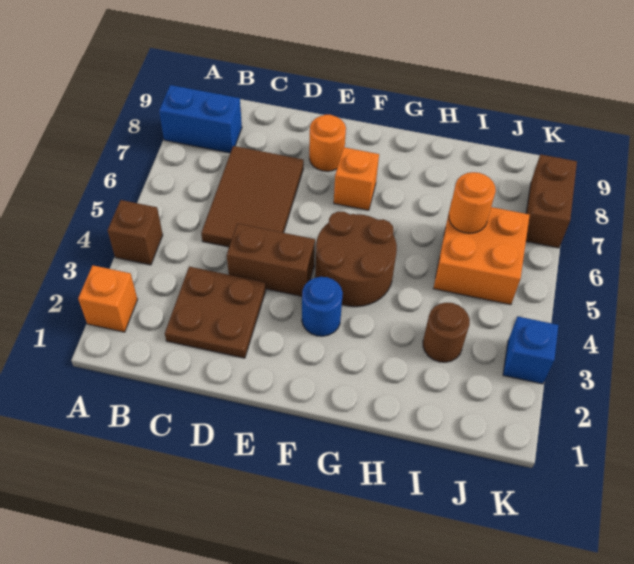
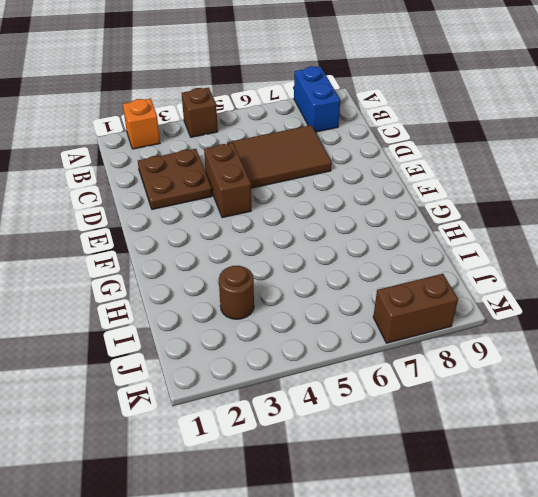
none -> orange 1x1 round brick [309,115,346,171]
none -> blue 1x1 round brick [302,277,343,336]
none -> brown 2x2 round brick [315,212,397,307]

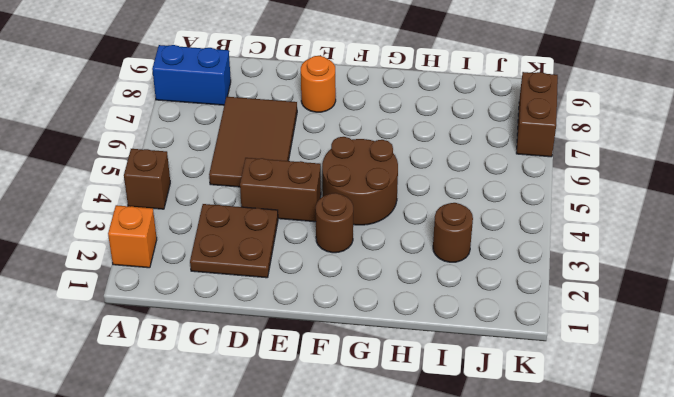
brown 1x1 round brick [316,193,353,253] -> blue 1x1 round brick [302,277,343,336]
none -> orange 1x1 brick [334,147,379,210]
none -> orange 2x2 brick [433,201,530,305]
none -> blue 1x1 brick [503,317,558,384]

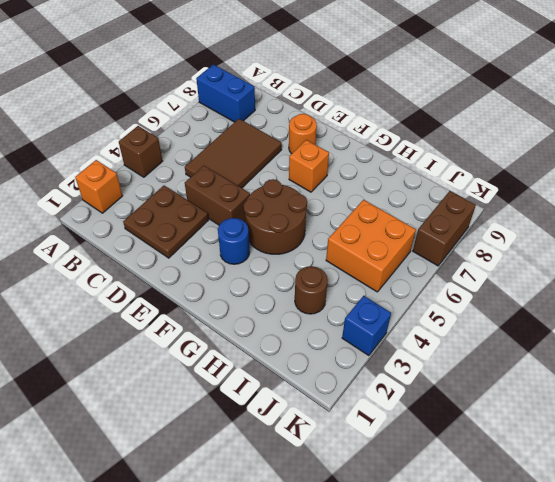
none -> orange 1x1 round brick [449,172,496,233]

